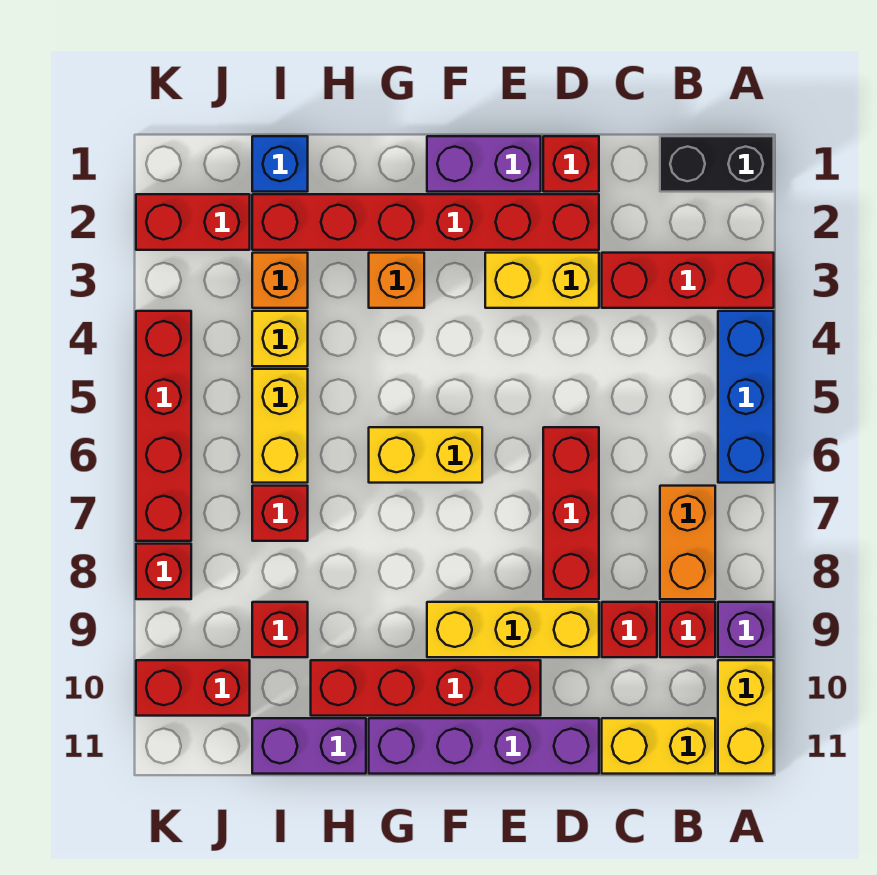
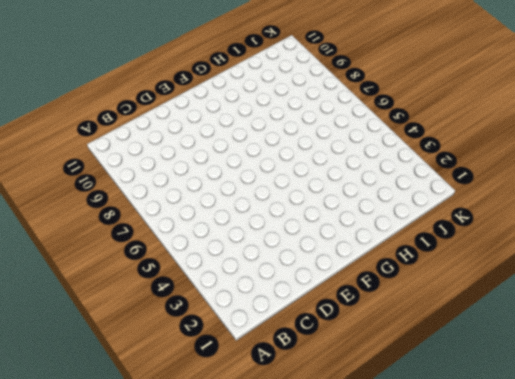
none -> black 1x2 brick [660,136,774,192]
none -> red 1x3 brick [602,253,774,308]
none -> blue 1x3 brick [718,311,774,483]
none -> purple 1x1 brick [718,602,774,657]

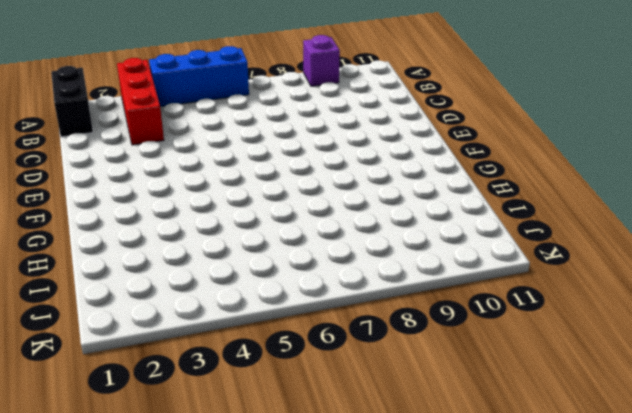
none -> yellow 1x2 brick [718,660,774,774]
none -> orange 1x2 brick [660,486,715,599]
none -> red 1x1 brick [660,602,715,657]
none -> yellow 1x2 brick [602,718,715,774]

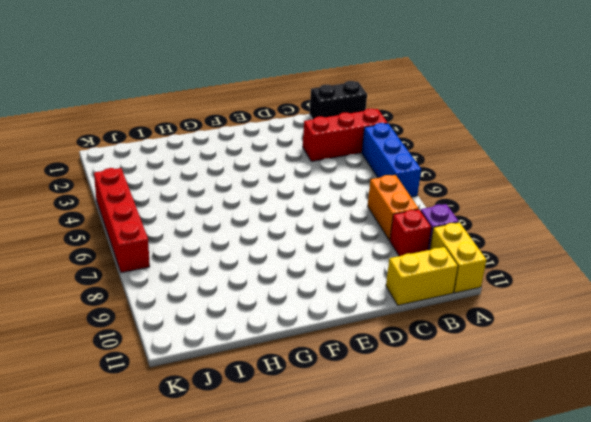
none -> red 1x1 brick [602,602,657,657]
none -> red 1x1 brick [543,136,599,192]
none -> red 1x6 brick [252,194,599,250]
none -> yellow 1x2 brick [485,253,599,308]

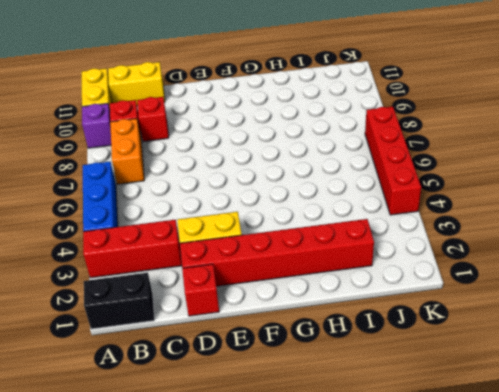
none -> red 1x3 brick [543,427,599,599]
none -> yellow 1x3 brick [427,602,599,657]
none -> purple 1x4 brick [369,718,599,774]
none -> purple 1x2 brick [427,136,541,192]

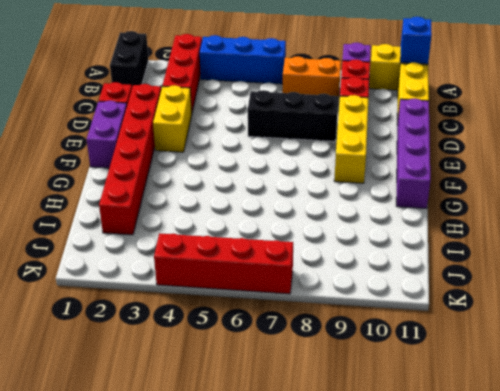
blue 1x1 brick [400,17,432,64] -> blue 1x1 brick moved to [252,136,308,192]
black 1x3 brick [248,90,338,142] -> red 1x3 brick [543,427,599,599]
none -> red 1x4 brick [311,660,541,716]
none -> yellow 1x2 brick [369,427,482,483]
none -> orange 1x1 brick [369,253,424,308]
none -> purple 1x2 brick [252,718,366,774]

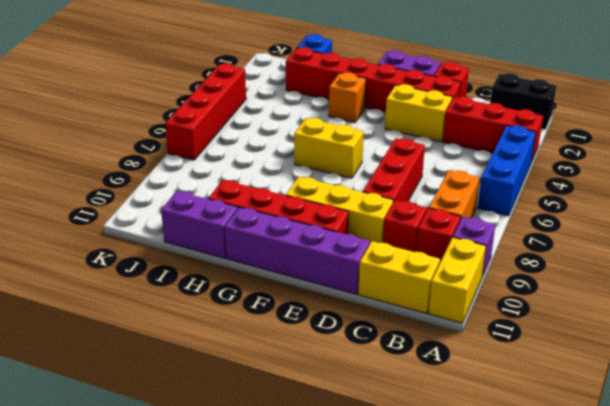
none -> orange 1x1 brick [252,253,308,308]
none -> yellow 1x1 brick [252,311,308,366]
none -> yellow 1x2 brick [252,369,308,483]
none -> red 1x1 brick [252,486,308,541]

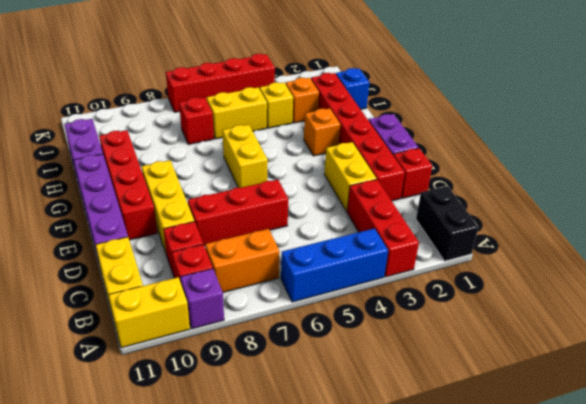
none -> red 1x1 brick [252,602,308,657]
none -> red 1x2 brick [136,194,250,250]
none -> red 1x2 brick [136,660,250,716]
none -> red 1x1 brick [136,544,191,599]

